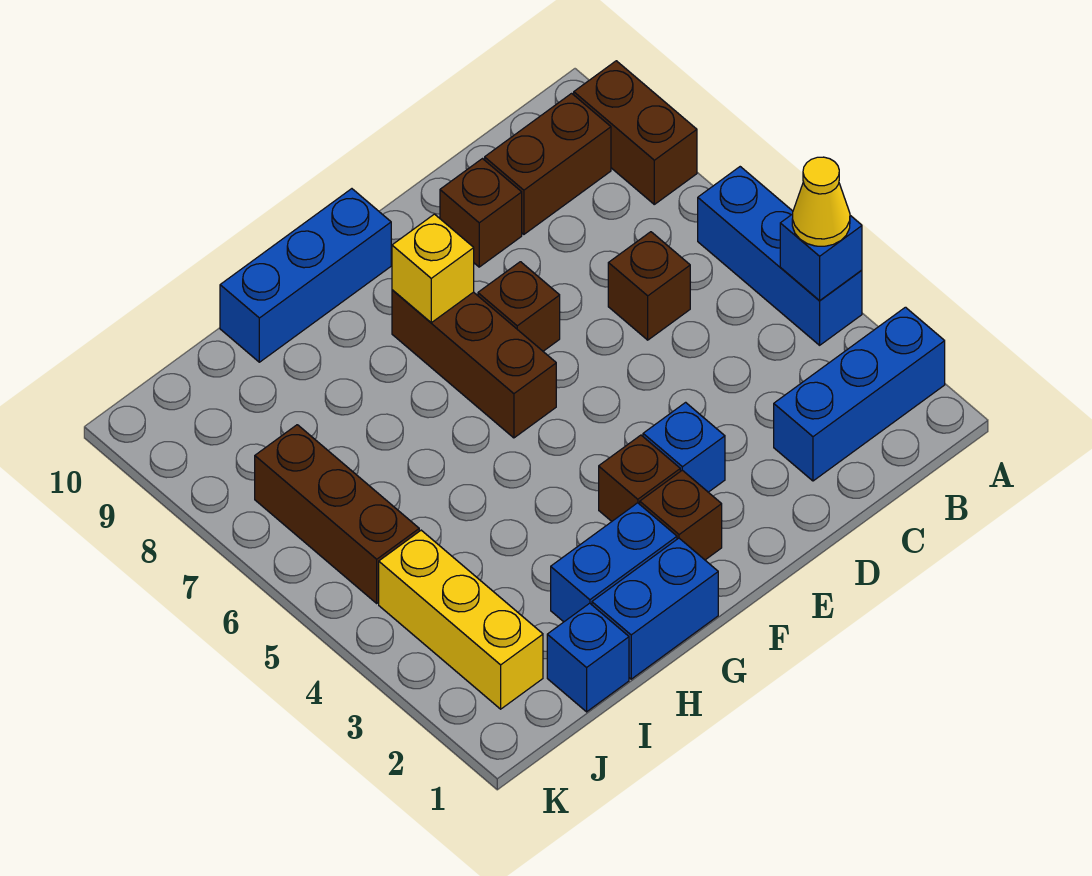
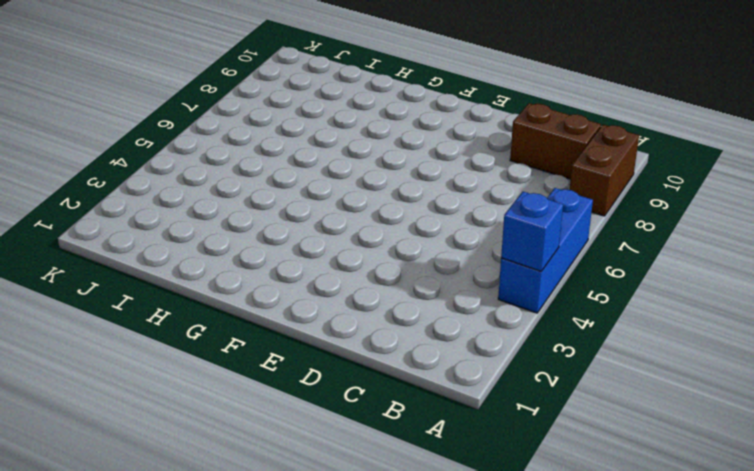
none -> blue 1x3 brick [774,307,945,481]
none -> brown 1x1 brick [608,232,690,340]
none -> brown 1x1 brick [440,159,522,267]

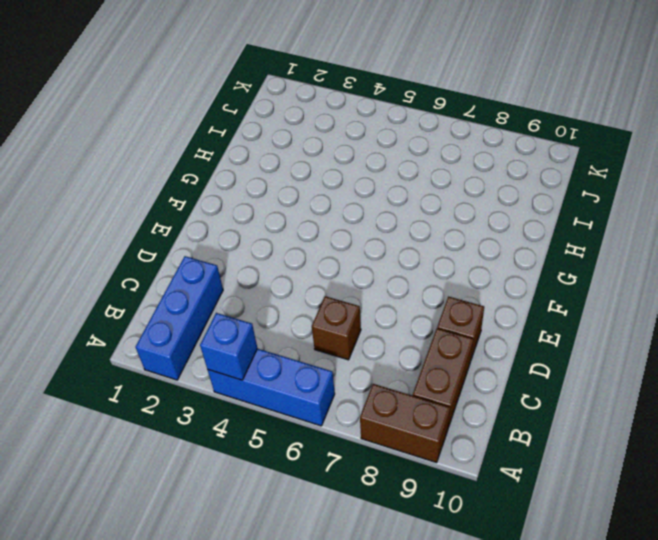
none -> blue 1x1 brick [643,402,725,492]
none -> brown 1x1 brick [478,262,560,351]
none -> brown 1x1 brick [640,470,722,560]

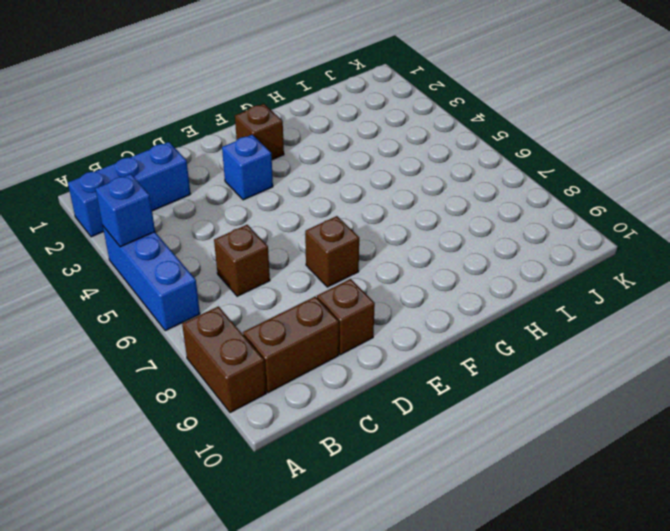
none -> brown 1x1 brick [599,435,680,521]
none -> brown 1x3 brick [392,290,556,438]
none -> blue 1x3 brick [220,189,391,362]

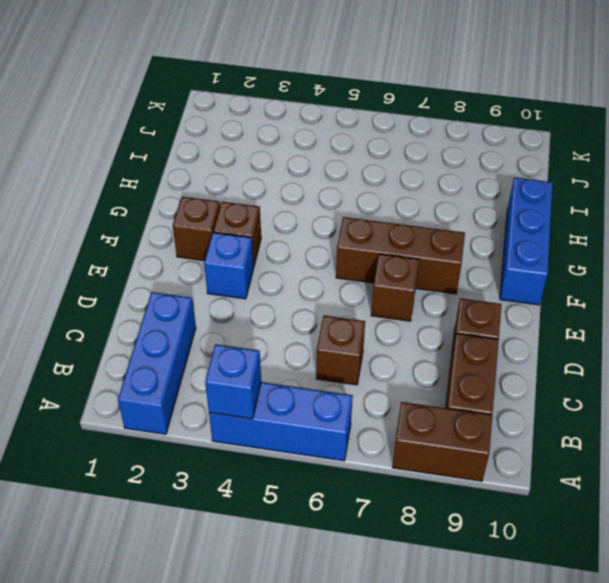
none -> blue 1x2 brick [592,538,718,679]
none -> blue 1x2 brick [551,503,677,622]
none -> blue 1x1 brick [547,603,629,712]

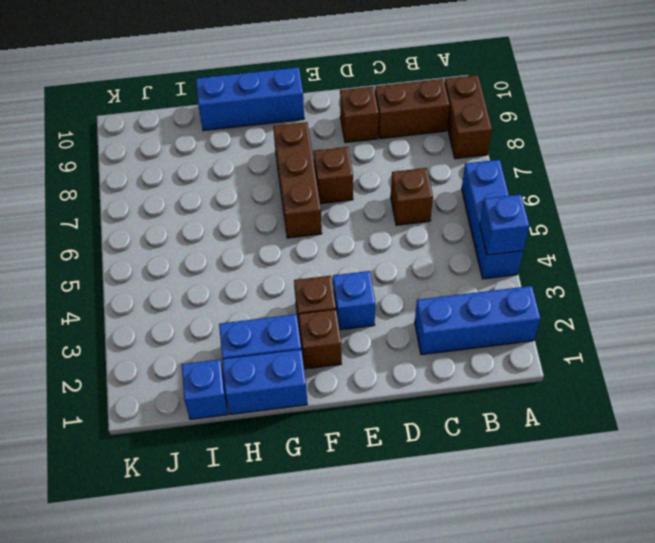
none -> yellow 1x3 brick [379,530,543,709]
none -> brown 1x3 brick [255,425,419,603]
none -> yellow 1x1 brick [392,214,474,323]

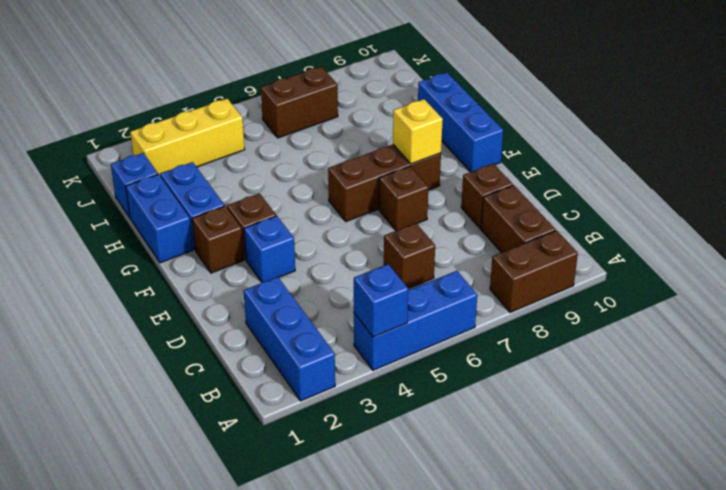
brown 1x2 brick [261,66,338,138] -> brown 1x3 brick [255,425,419,603]
none -> yellow 1x1 cone [792,157,850,246]

